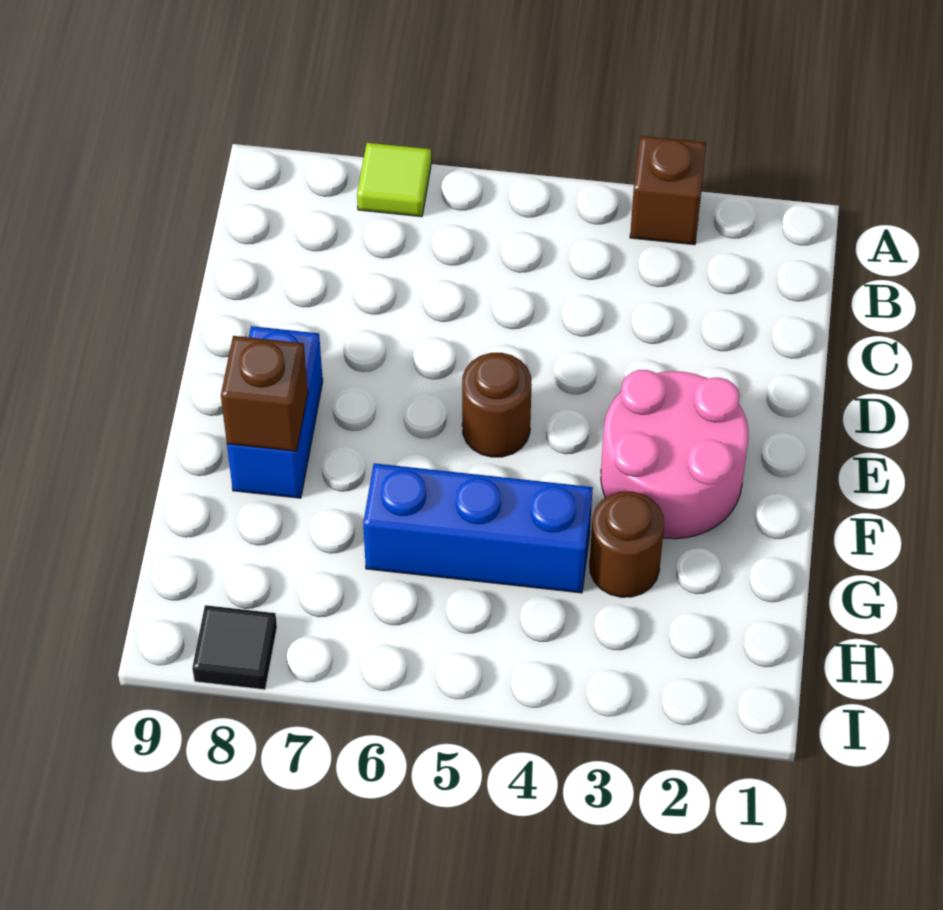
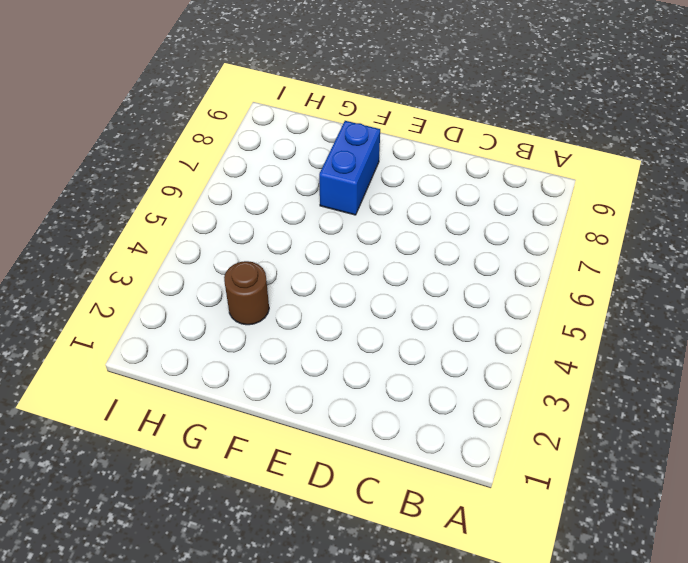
blue 1x2 brick [319,121,380,215] -> blue 1x2 brick turned to [227,326,323,498]
none -> brown 1x1 brick [630,136,706,245]
none -> lime 1x1 tile [357,143,431,217]

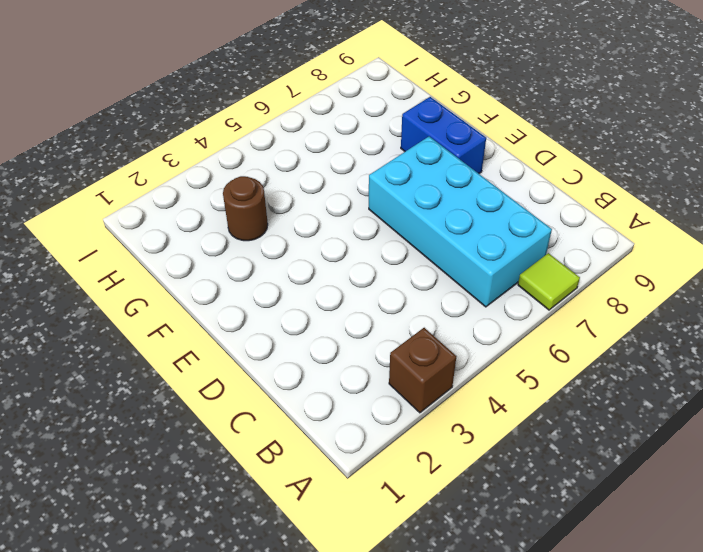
cyan 2x4 brick [369,136,552,307] -> none
none -> pink 2x2 round brick [601,370,748,539]
none -> brown 1x1 round brick [462,353,532,457]

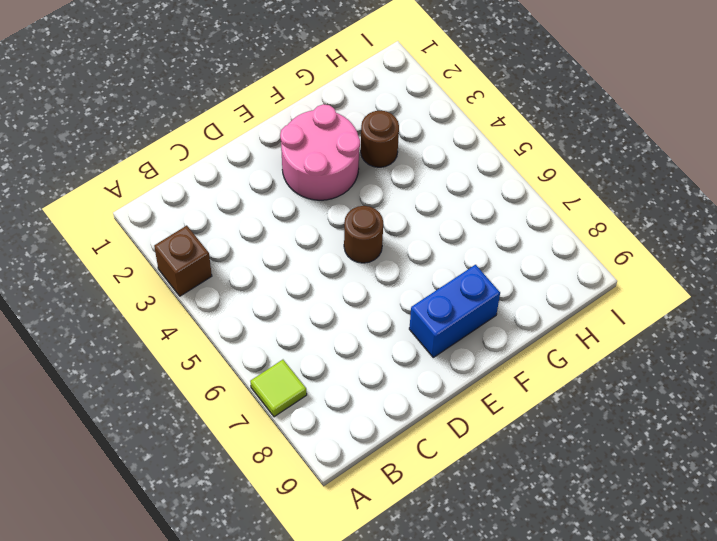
none -> blue 1x3 brick [363,463,593,593]
none -> black 1x1 tile [192,605,277,690]

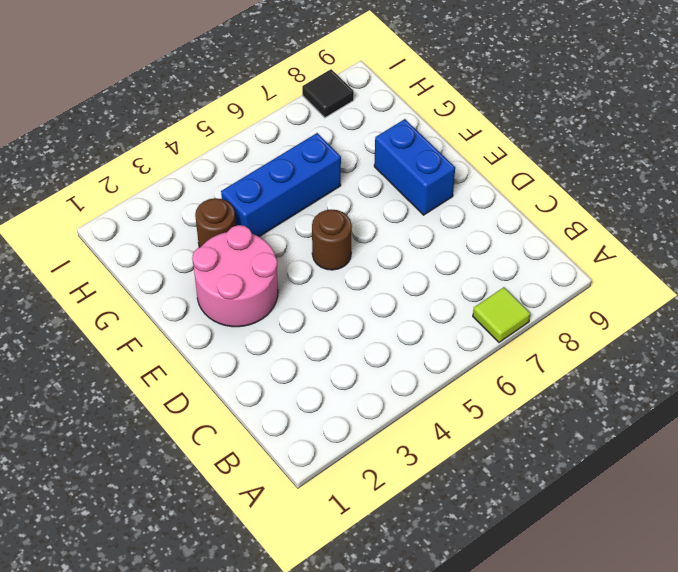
none -> brown 1x1 brick [630,136,706,245]
none -> brown 1x1 brick [221,336,308,451]

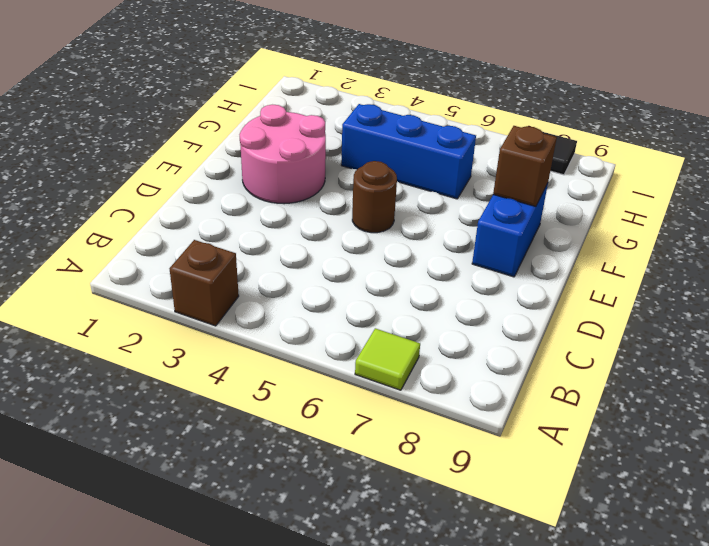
none -> brown 1x1 round brick [590,491,664,597]

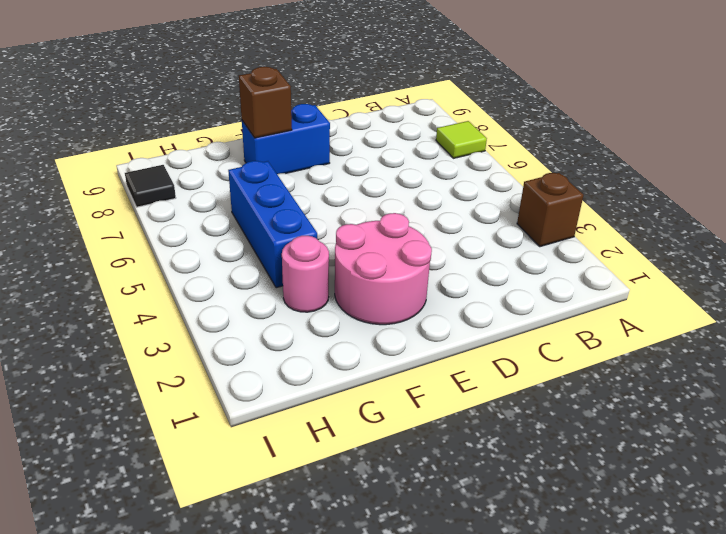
pink 1x1 round brick [282,236,329,312] -> brown 1x1 round brick [590,491,664,597]
none -> brown 1x1 round brick [462,353,532,457]

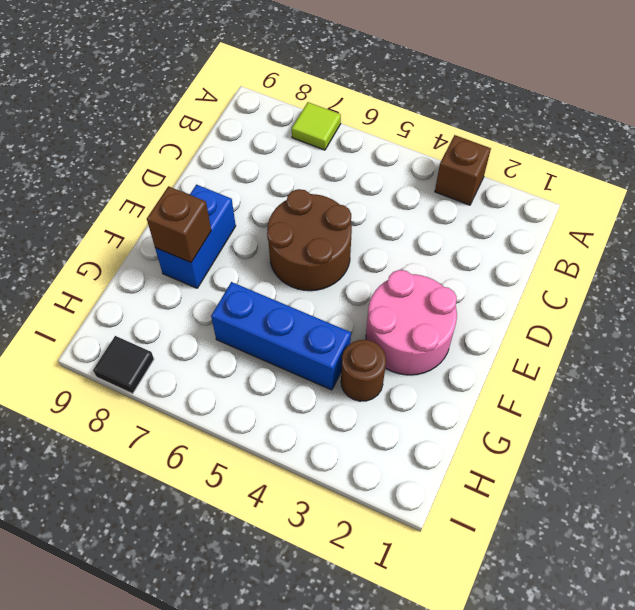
brown 2x2 round brick [267,189,352,291] -> brown 1x1 round brick [462,353,532,457]

